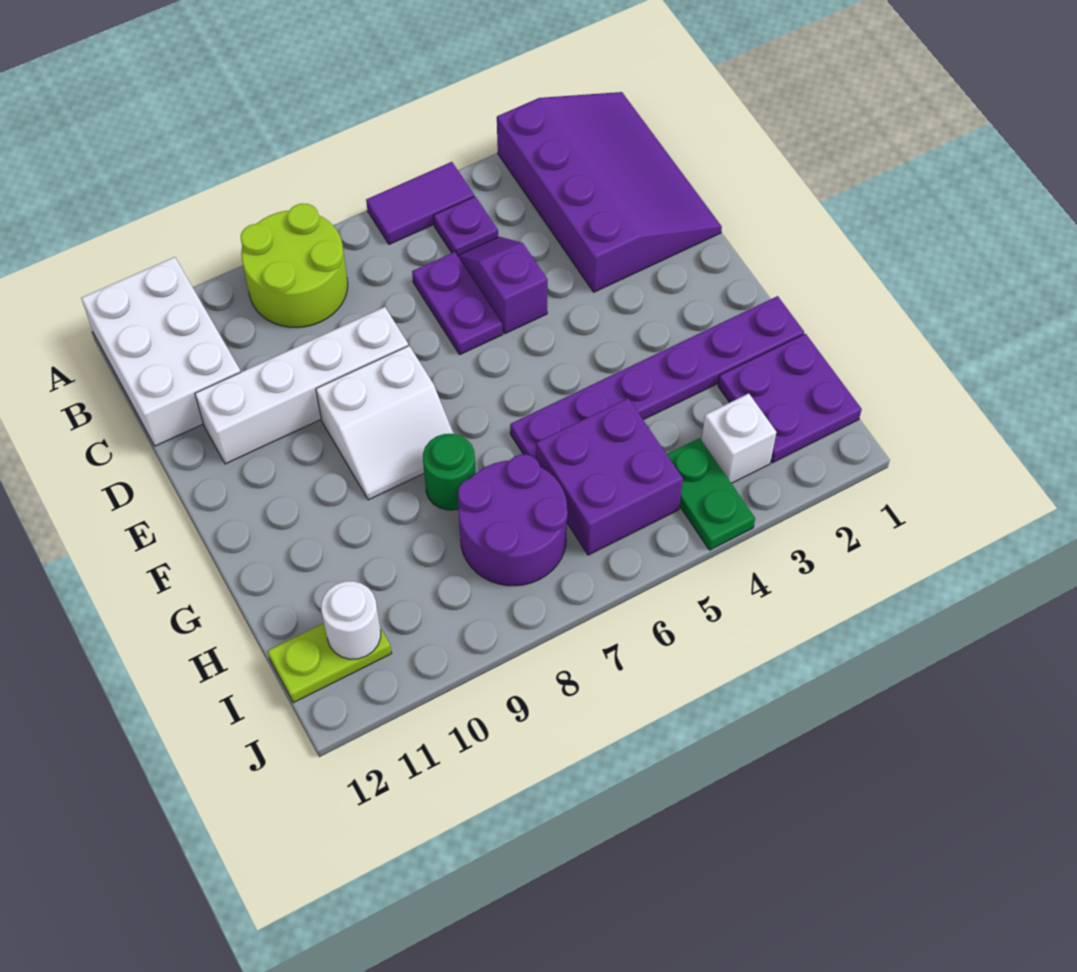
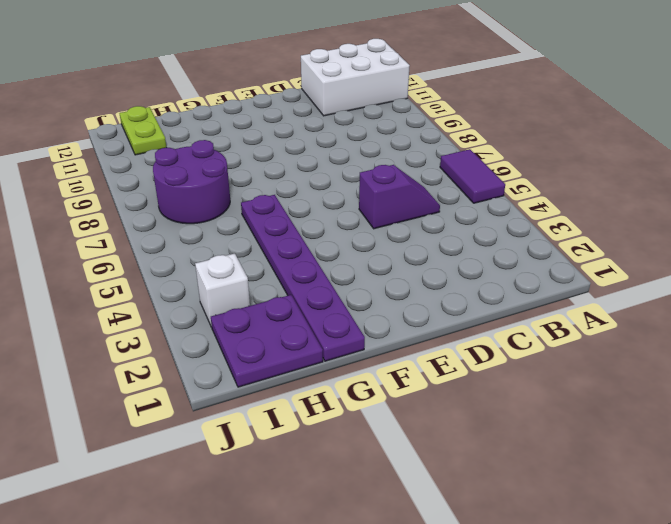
none -> purple 3x4 slope [497,92,722,292]
none -> lime 2x2 round brick [241,203,348,328]
none -> purple 1x1 plate [433,197,498,256]

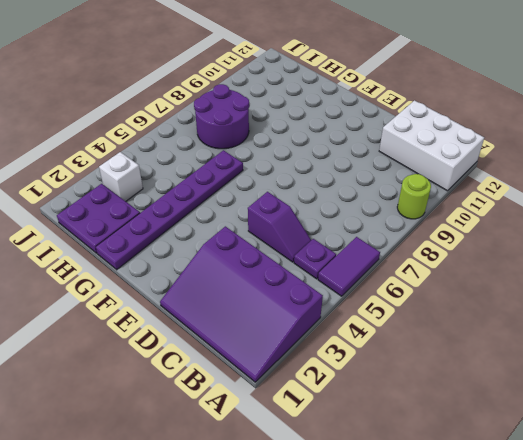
lime 1x1 round brick [397,174,431,219] -> lime 2x2 round brick [241,203,348,328]
none -> purple 1x2 plate [412,252,503,354]
none -> white 1x4 brick [195,307,409,464]
none -> white 2x2 slope [316,346,454,500]

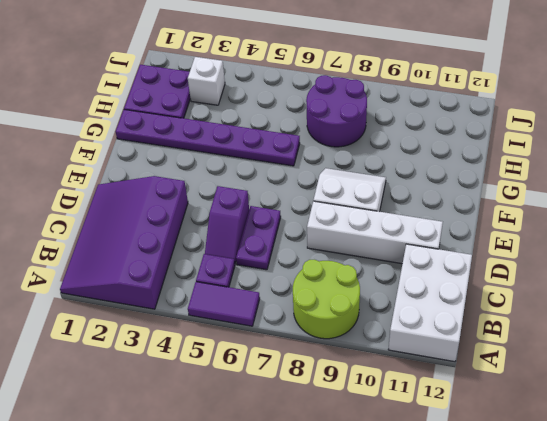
none -> green 1x1 round brick [423,434,476,510]
none -> purple 2x2 brick [536,398,683,555]
none -> green 1x2 plate [667,438,755,550]

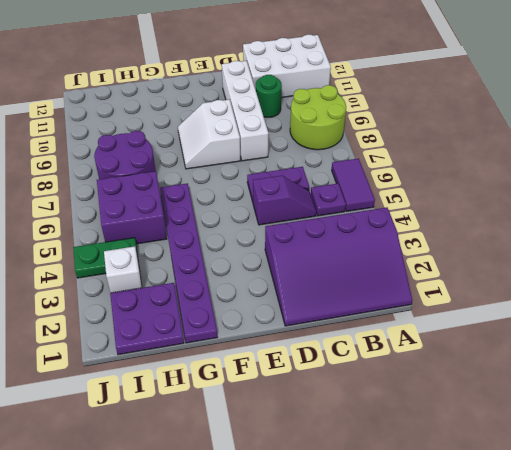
green 1x1 round brick [256,75,282,117] -> green 1x1 round brick moved to [423,434,476,510]
none -> lime 1x2 plate [268,623,392,703]
none -> white 1x1 round brick [321,581,381,659]

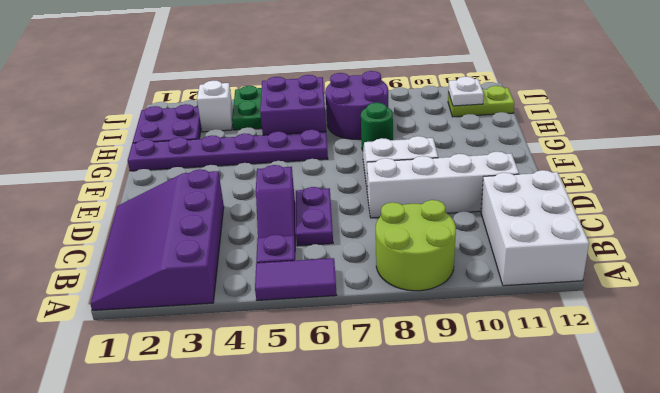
white 1x1 plate [448,77,484,106] -> white 1x1 round brick [321,581,381,659]

